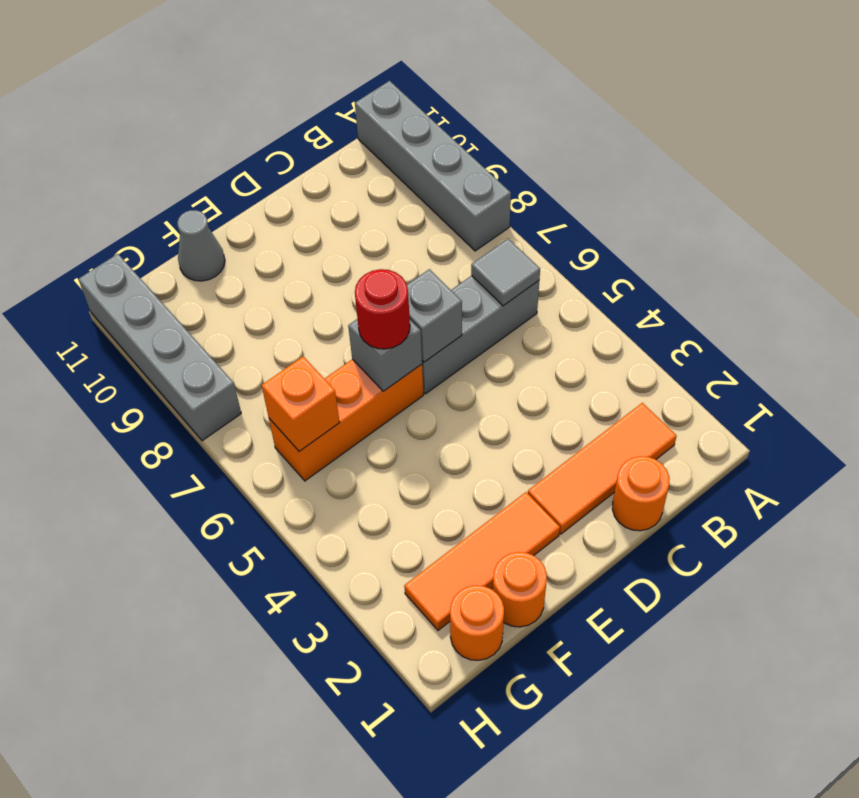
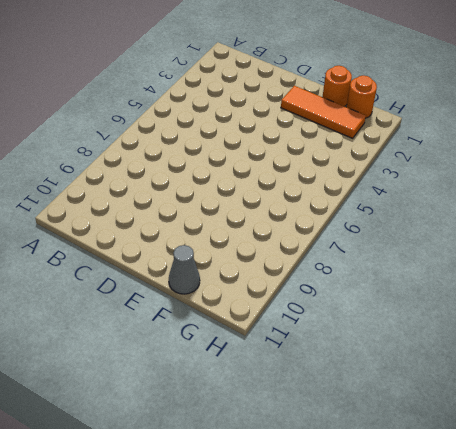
none -> grey 1x4 brick [355,81,511,251]
none -> orange 1x3 tile [528,403,677,534]
none -> grey 1x3 brick [422,276,539,394]

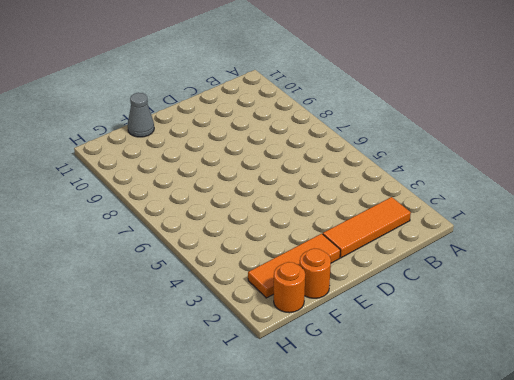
none -> grey 1x4 brick [355,81,511,251]
none -> grey 1x3 brick [422,276,539,394]
none -> orange 1x1 round brick [612,456,670,531]

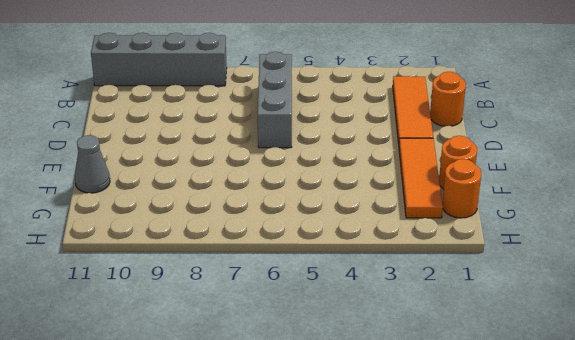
none -> orange 1x3 brick [269,359,423,481]
none -> grey 1x4 brick [78,254,241,441]
none -> grey 1x1 tile [471,239,540,306]

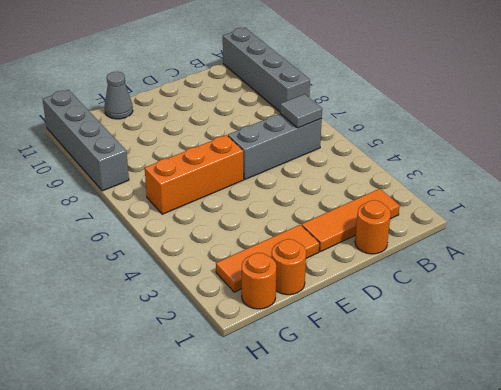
none -> grey 1x1 brick [407,269,462,362]
none -> grey 1x1 brick [348,319,422,391]
none -> orange 1x1 brick [262,357,340,451]

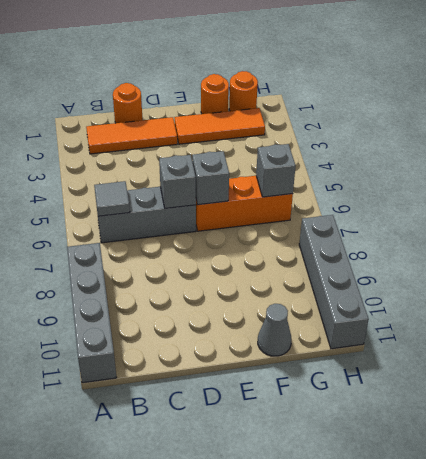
grey 1x1 brick [256,144,296,197] -> orange 1x1 brick [262,357,340,451]
none -> red 1x1 round brick [355,269,410,349]

